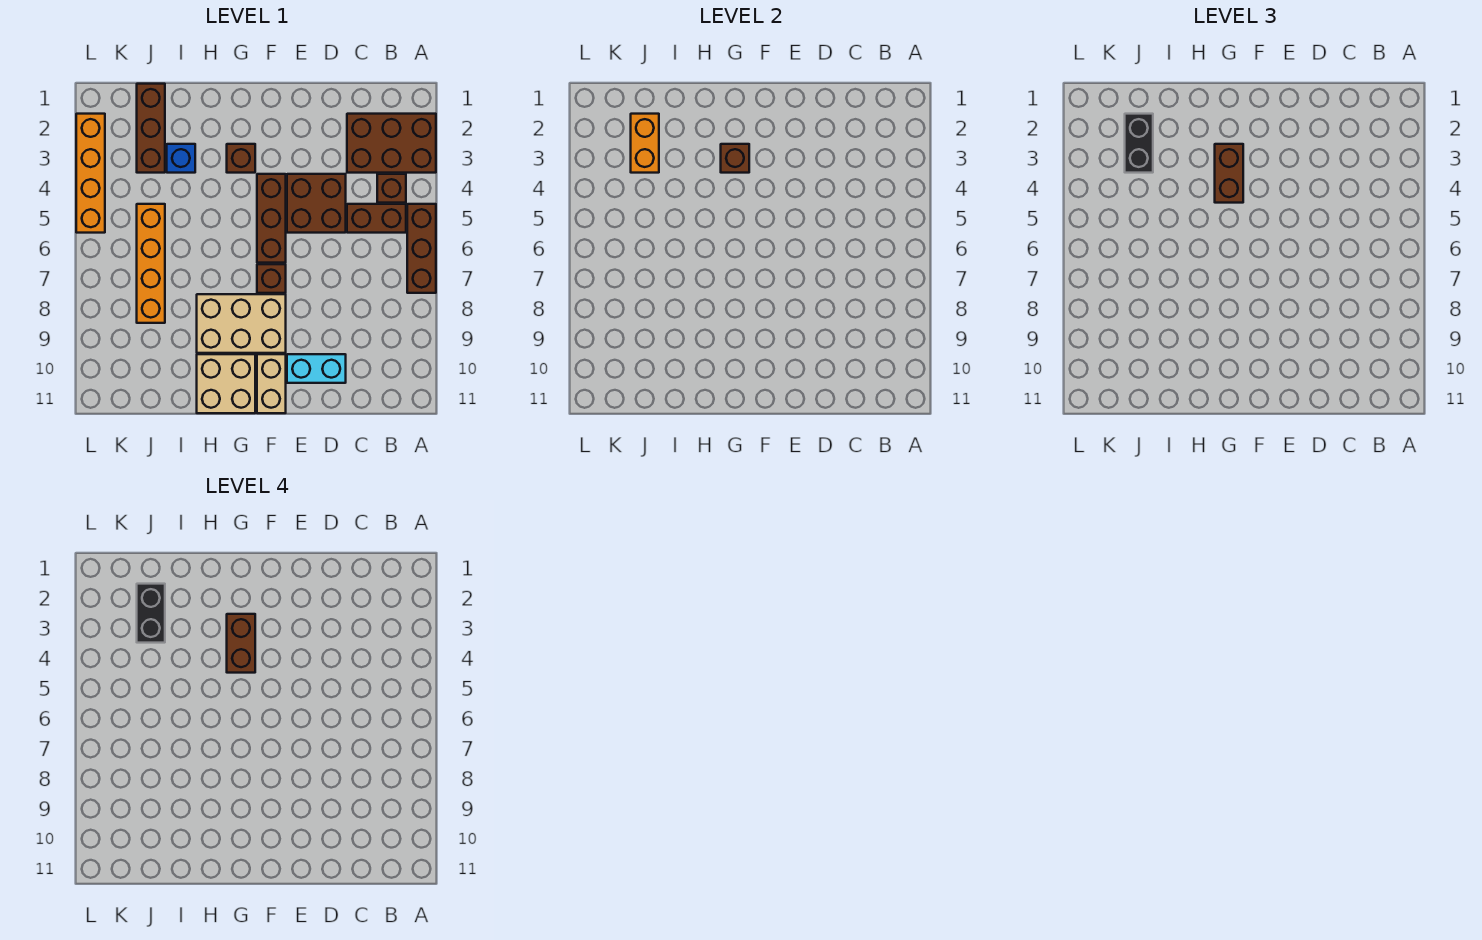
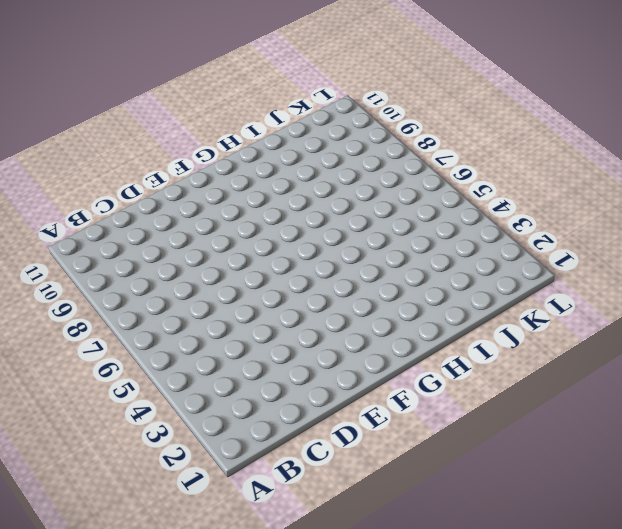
none -> brown 2x3 brick [347,114,436,173]
none -> brown 1x3 brick [407,204,436,293]
none -> brown 1x1 brick [377,174,406,203]

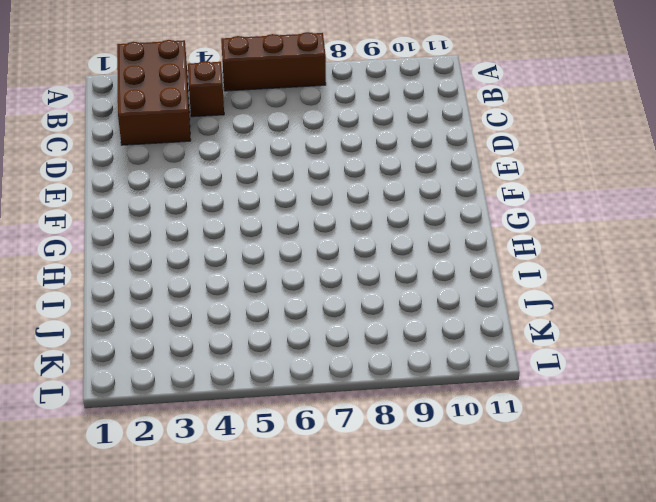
none -> brown 1x2 brick [347,204,406,233]
none -> brown 2x2 brick [287,174,346,233]
none -> cyan 1x2 brick [287,354,346,383]

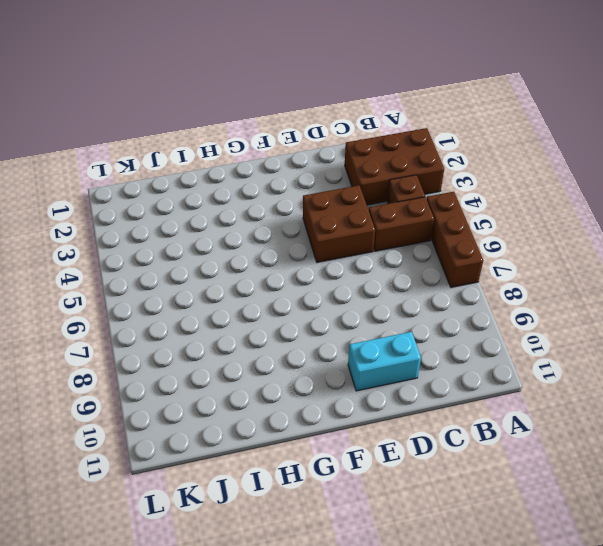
none -> brown 1x3 brick [257,174,286,263]
none -> brown 1x1 brick [257,264,286,293]
none -> tan 2x3 brick [197,294,286,353]

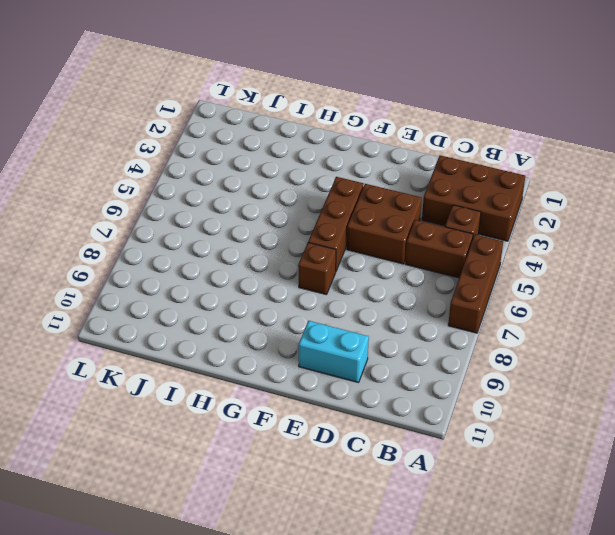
none -> tan 2x3 brick [197,294,286,353]
none -> tan 1x2 brick [257,354,286,413]
none -> brown 1x1 brick [227,144,255,173]

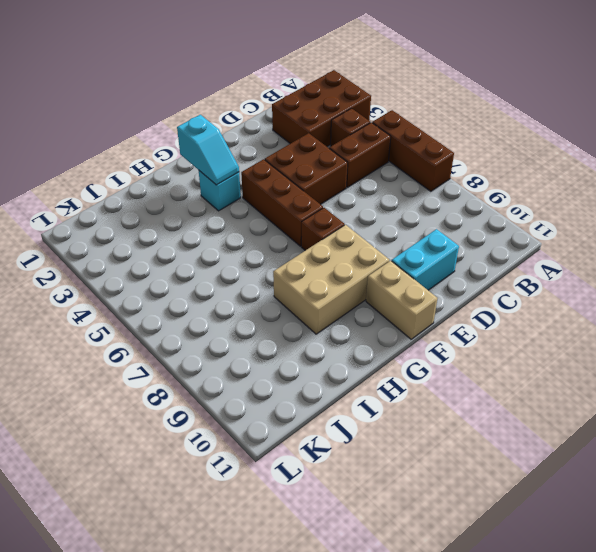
cyan 1x2 slope [177,115,239,185] -> brown 1x1 brick [721,144,749,173]
cyan 1x1 brick [199,171,241,211] -> brown 1x1 brick [227,144,255,173]
none -> tan 2x2 brick [197,354,255,413]
none -> blue 1x1 brick [167,144,195,173]
none -> brown 1x3 brick [137,84,165,173]

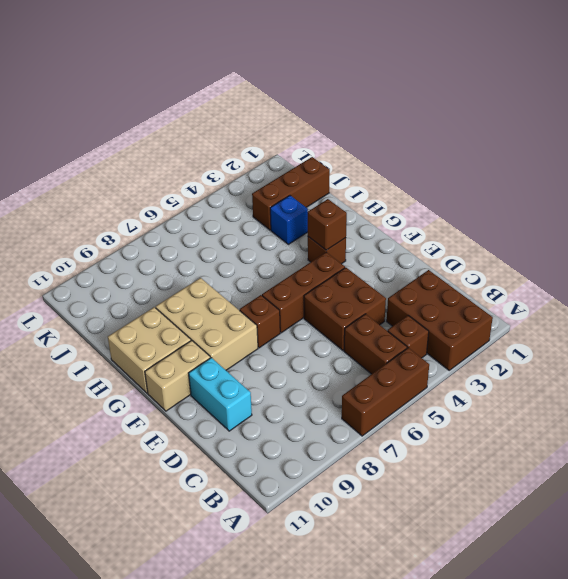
none -> orange 1x4 brick [137,204,165,323]
none -> orange 1x4 brick [76,114,105,233]
none -> orange 1x2 brick [631,114,659,173]

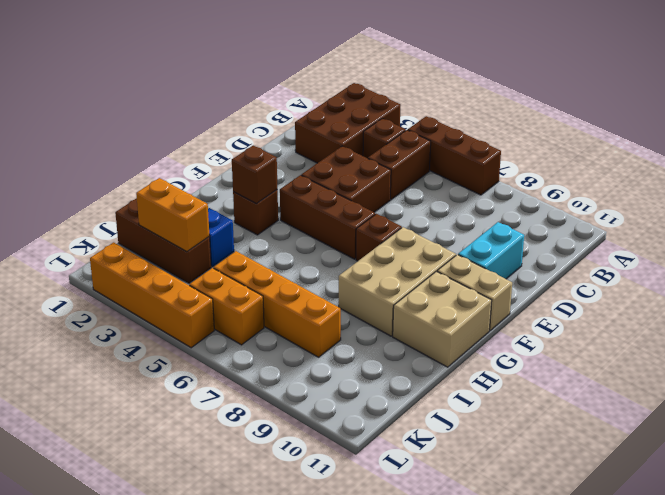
orange 1x2 brick [189,268,264,345] -> none
none -> brown 1x2 brick [1215,144,1243,203]
none -> black 1x2 brick [1125,114,1153,173]
none -> brown 1x2 brick [227,614,255,673]

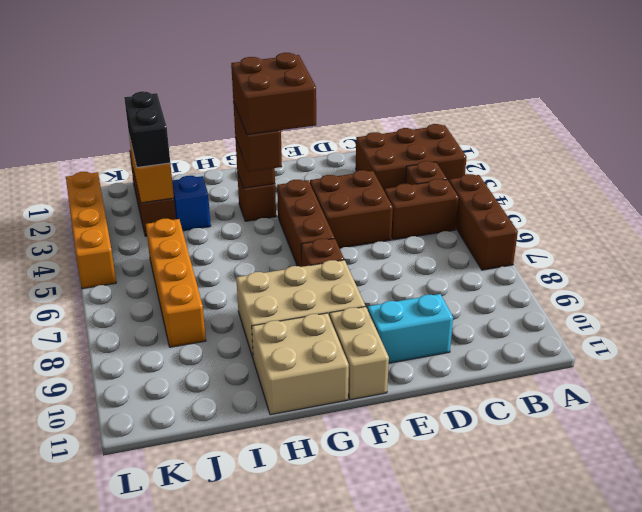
brown 2x2 brick [231,53,316,135] -> brown 1x2 brick [227,614,255,673]
none -> black 1x2 brick [137,584,165,643]

